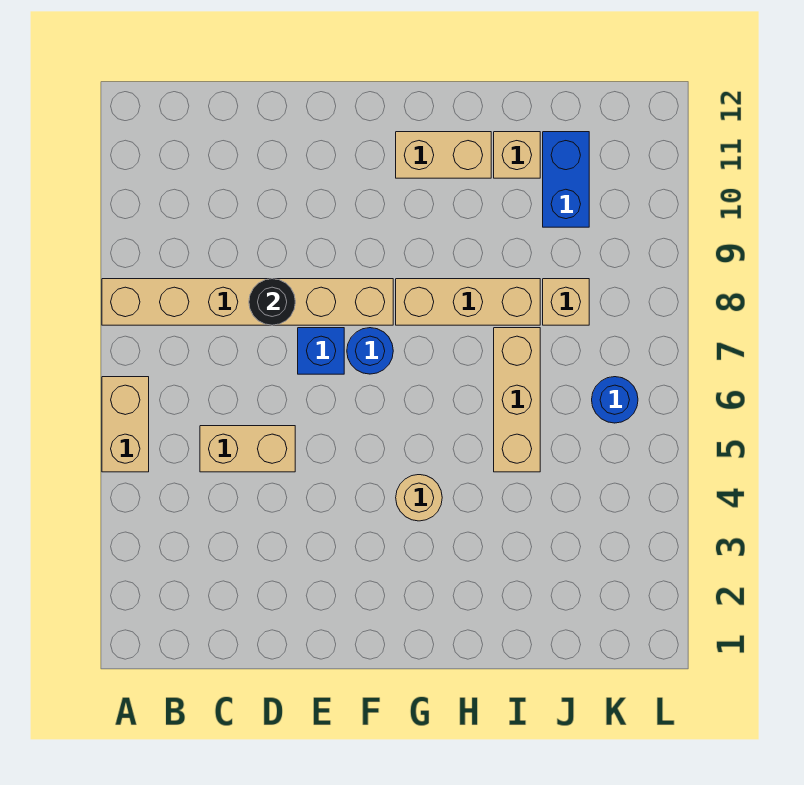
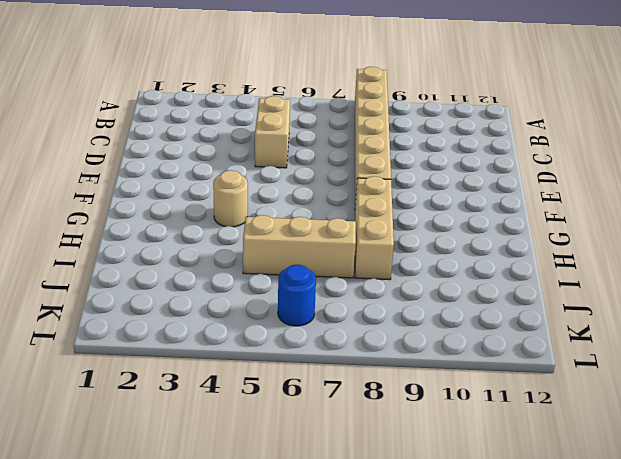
none -> tan 1x2 brick [102,377,149,472]
none -> blue 1x1 brick [298,328,344,374]
none -> blue 1x1 round brick [347,328,393,374]

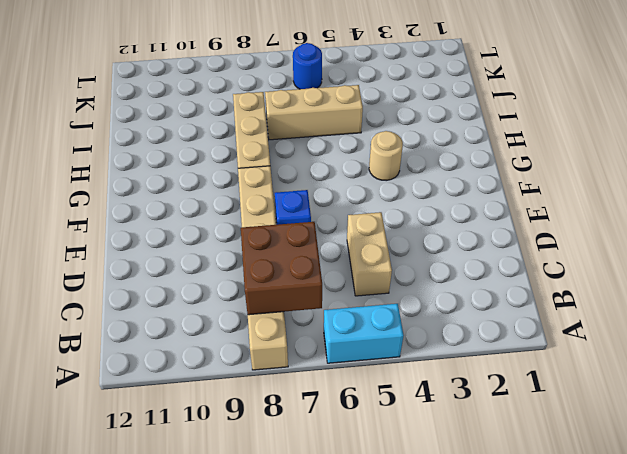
cyan 1x2 brick [324,304,404,363] -> tan 1x2 brick [102,377,149,472]
brown 2x2 brick [241,222,322,315] -> none
none -> blue 1x1 round brick [347,328,393,374]
none -> tan 1x2 brick [396,132,491,178]
none -> tan 1x1 brick [494,132,540,178]

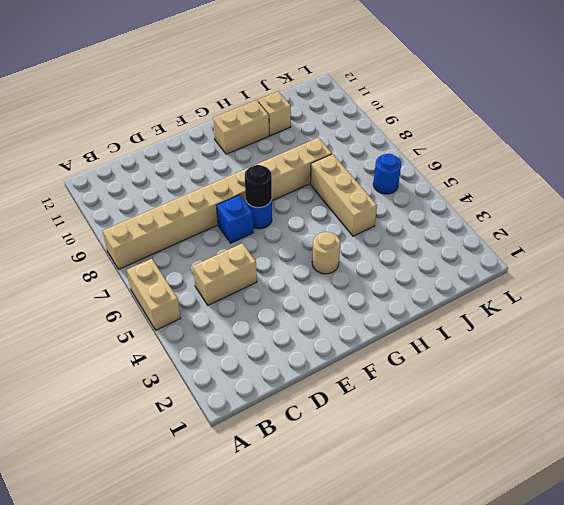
black 1x1 round brick [245,165,272,208] -> black 1x1 round brick moved to [249,279,295,325]
none -> tan 1x1 brick [543,279,589,325]
none -> blue 1x2 brick [543,132,589,227]

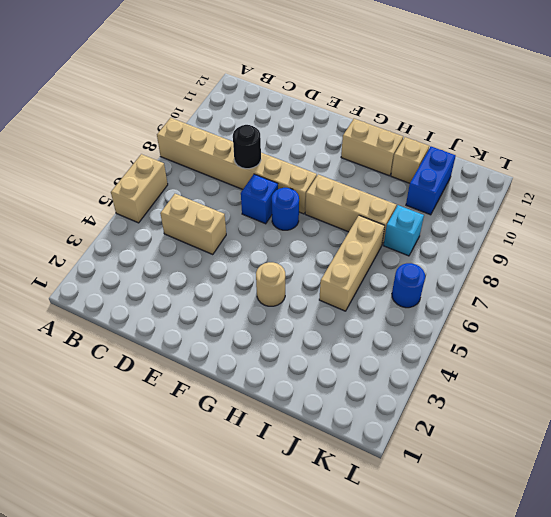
cyan 1x1 brick [383,205,424,256] -> tan 1x1 brick [543,279,589,325]

